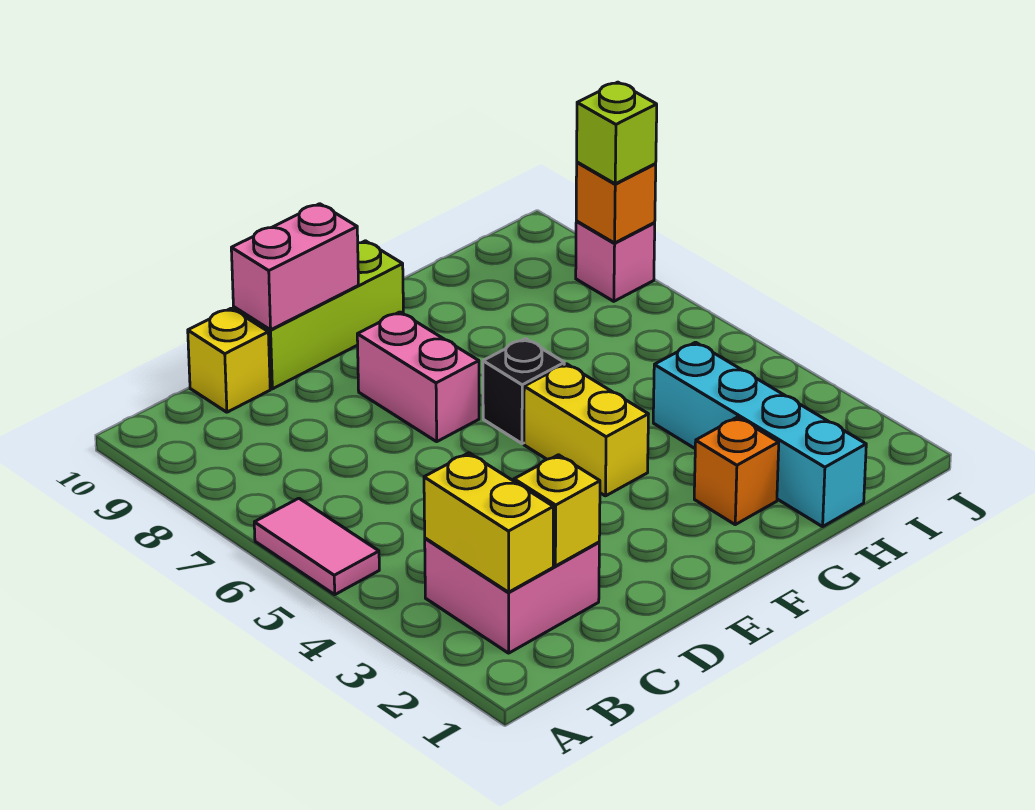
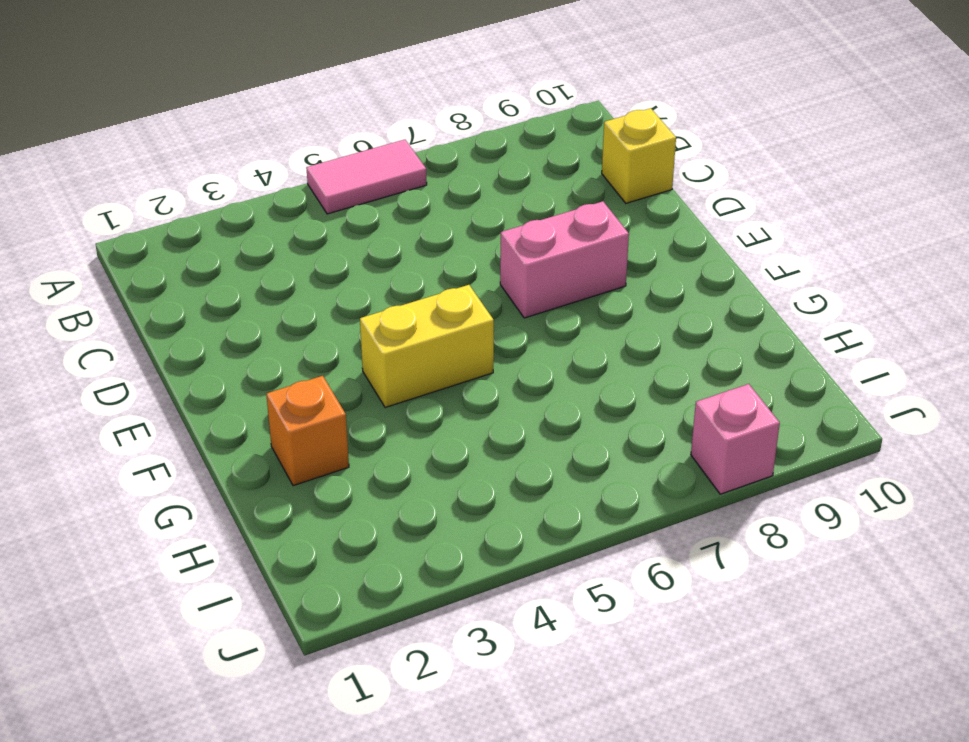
none -> pink 2x2 brick [425,538,599,653]
none -> lime 1x3 brick [233,241,403,389]
none -> black 1x1 brick [483,339,564,444]

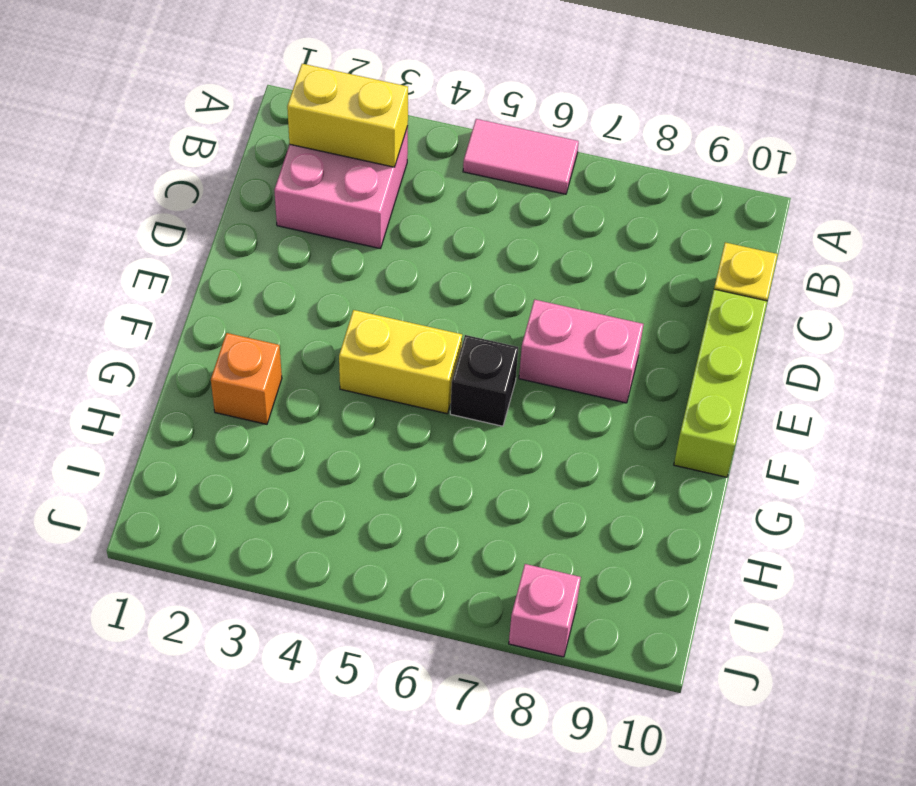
none -> cyan 1x4 brick [653,342,866,527]
none -> yellow 1x1 brick [514,455,600,566]
none -> pink 1x2 brick [231,204,358,330]

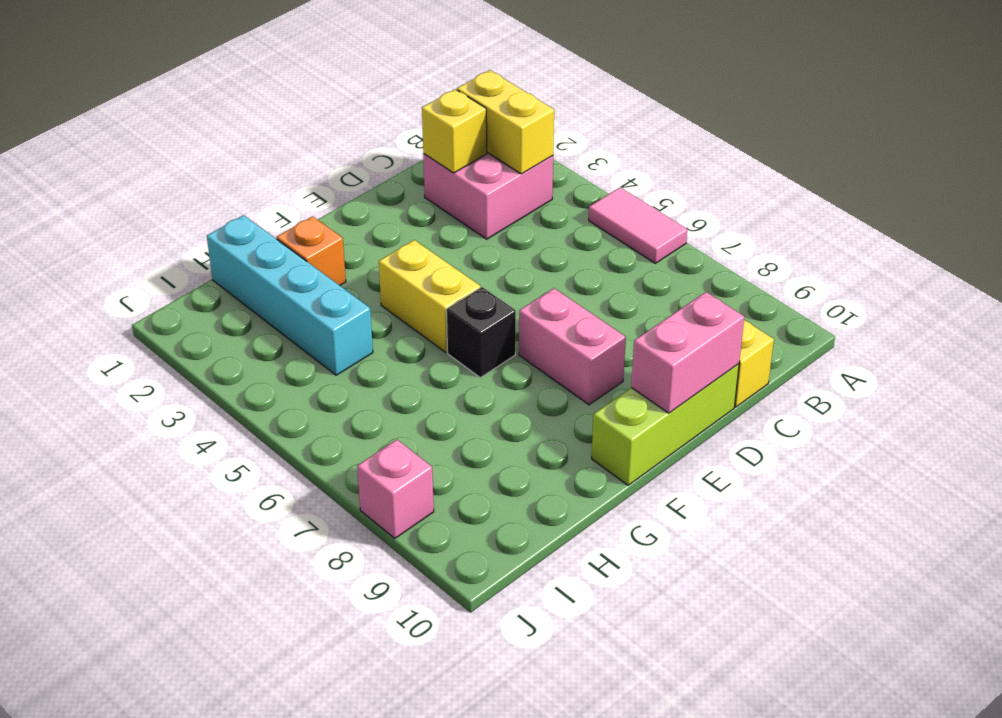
none -> orange 1x1 brick [576,162,656,243]
none -> lime 1x1 brick [577,82,657,184]

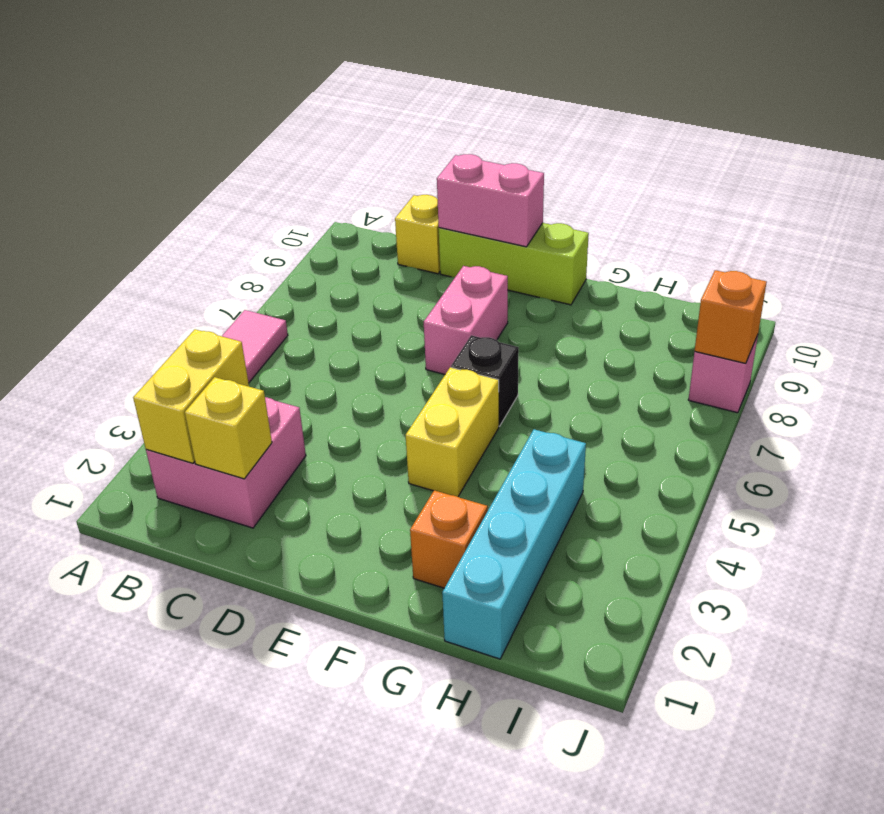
none -> lime 1x1 brick [577,82,657,184]

